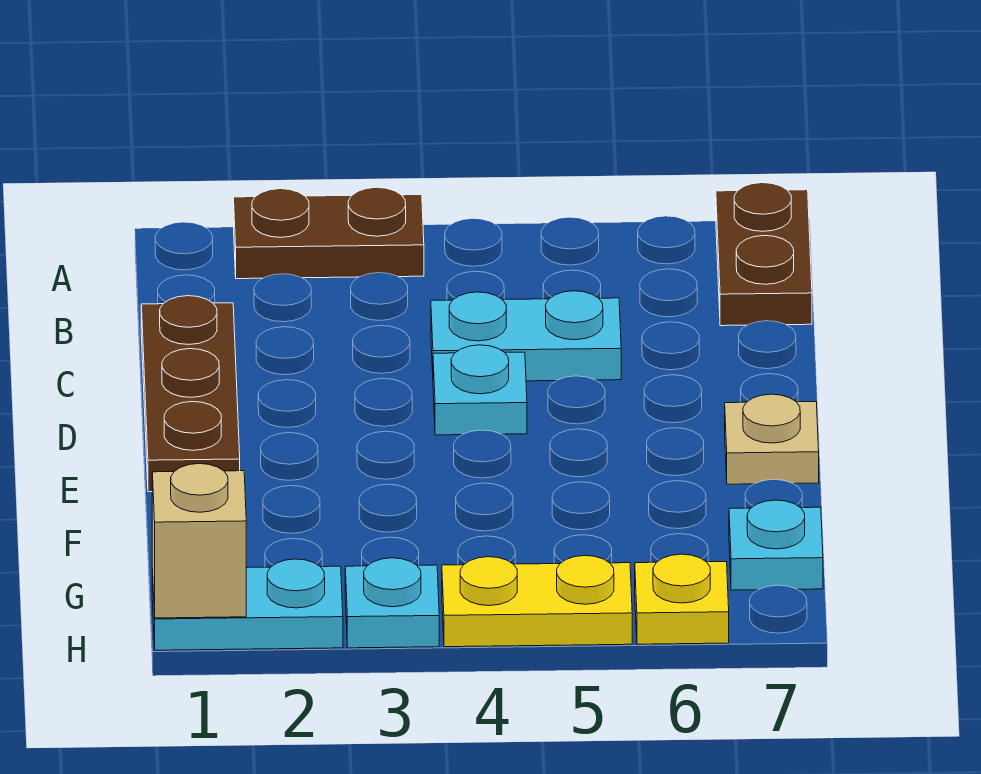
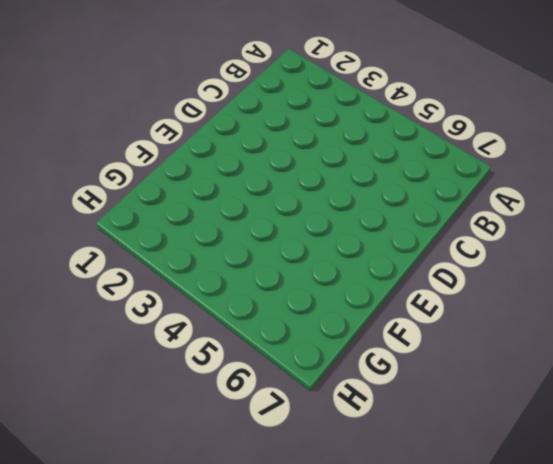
none -> brown 1x2 plate [234,187,424,279]
none -> brown 1x2 plate [716,183,812,326]
none -> brown 1x3 plate [141,296,240,492]

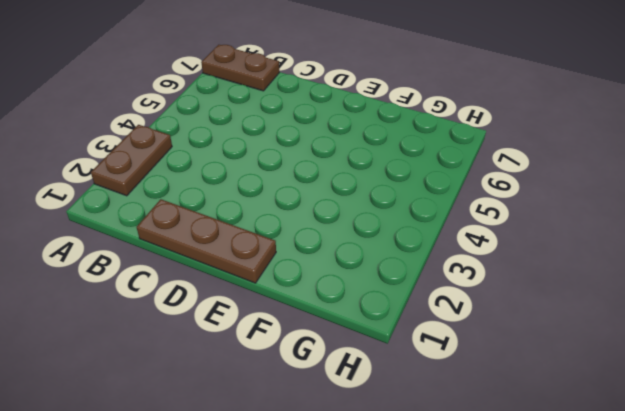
none -> cyan 1x2 plate [431,291,621,381]
none -> cyan 1x1 plate [433,345,527,435]
none -> tan 1x1 plate [725,394,819,484]

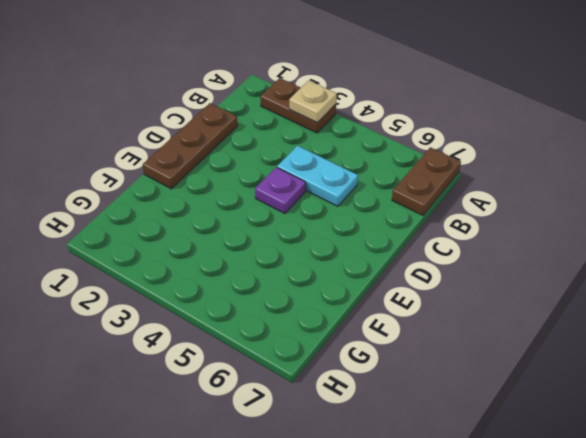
tan 1x1 plate [289,81,337,123] -> tan 1x1 plate moved to [725,394,819,484]
purple 1x1 plate [255,167,306,214] -> cyan 1x1 plate [433,345,527,435]
none -> cyan 1x1 plate [729,500,823,590]
none -> cyan 1x2 plate [152,559,343,650]
none -> cyan 1x1 plate [345,558,439,648]

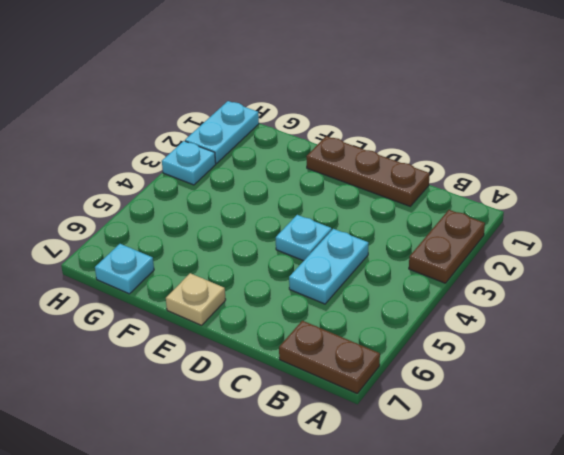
none -> yellow 1x2 plate [442,556,632,647]
none -> yellow 1x1 plate [635,554,729,644]
none -> tan 1x1 brick [152,464,246,618]

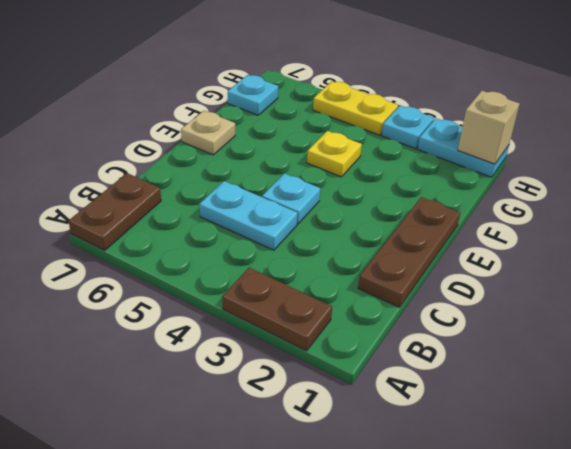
yellow 1x1 plate [307,131,362,177] -> yellow 1x1 plate moved to [635,554,729,644]

